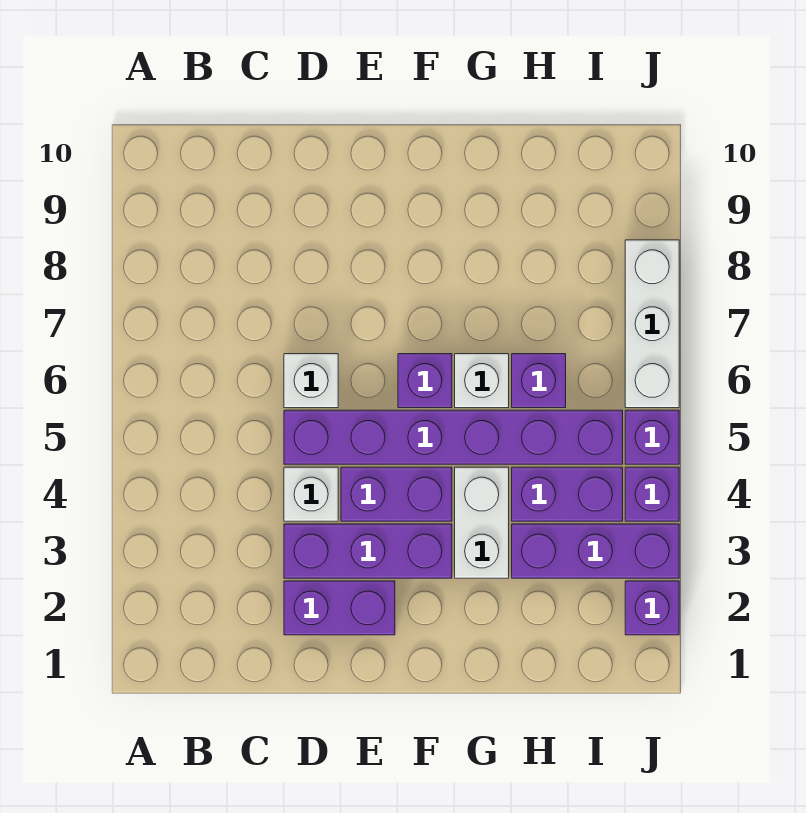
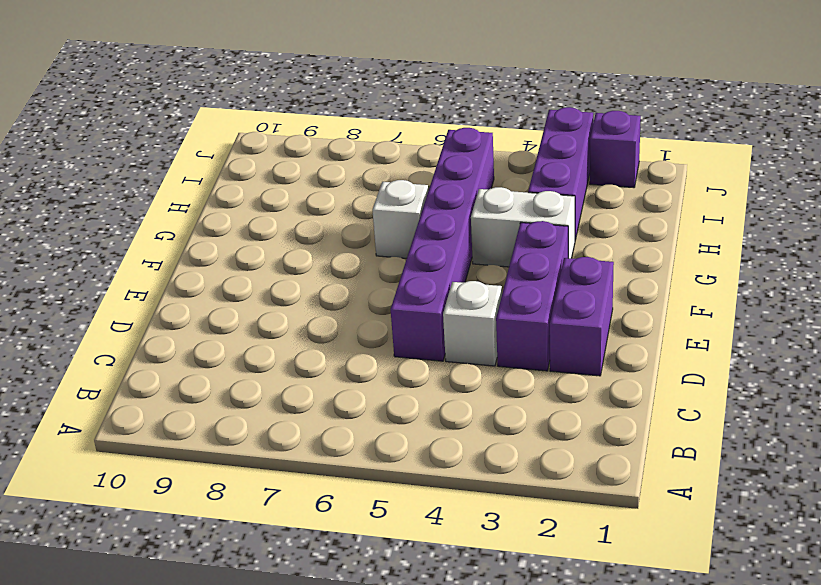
none -> white 1x1 brick [284,354,338,408]
none -> purple 1x2 brick [341,467,452,521]
none -> purple 1x1 brick [398,354,452,408]

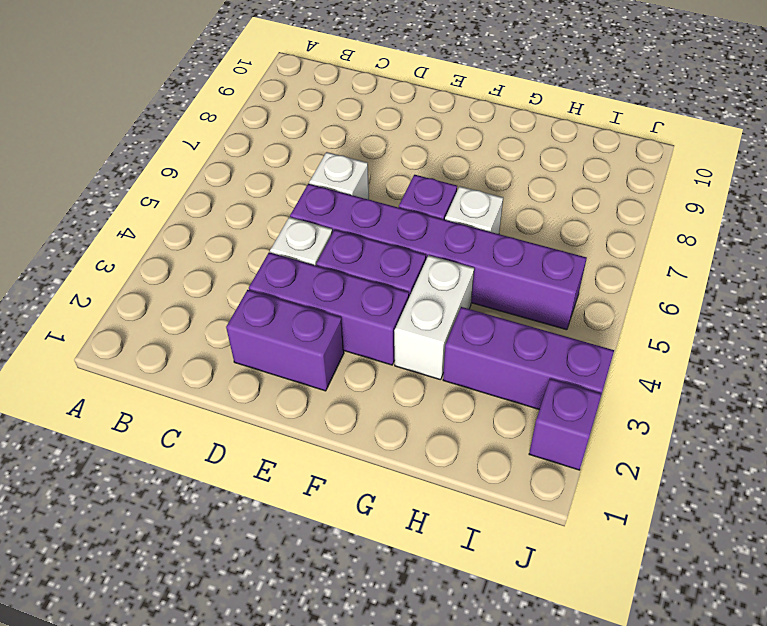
none -> purple 1x2 brick [512,467,623,521]
none -> purple 1x1 brick [512,354,566,408]
none -> purple 1x1 brick [625,467,679,521]

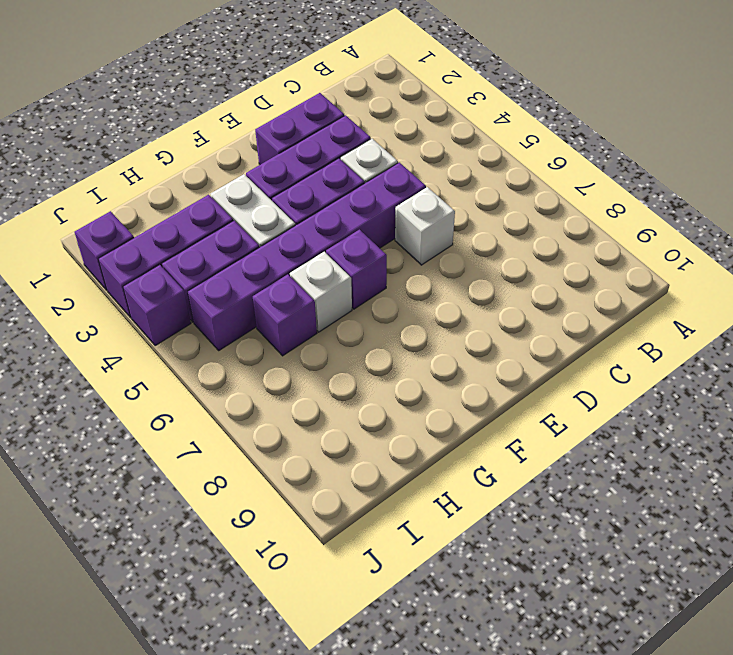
none -> purple 1x1 brick [625,410,679,464]
none -> white 1x3 brick [625,240,679,408]

